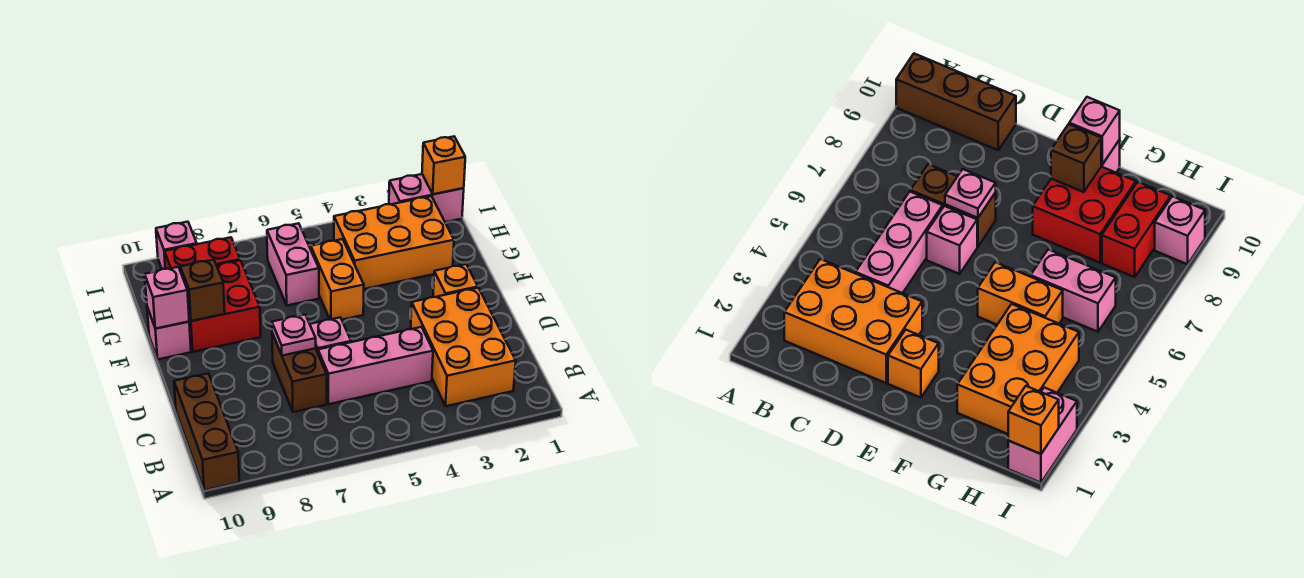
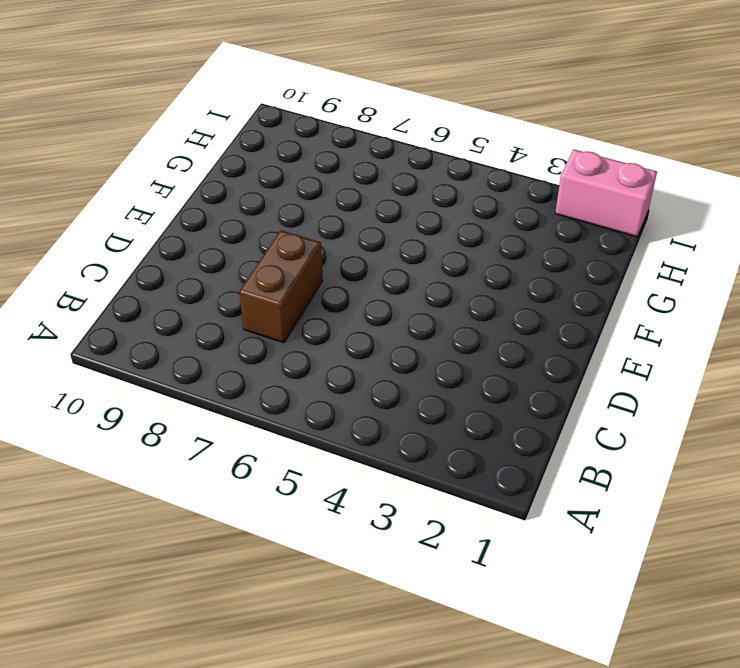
none -> brown 1x3 brick [174,373,239,490]
none -> orange 2x3 brick [411,288,516,406]
none -> pink 1x3 brick [318,327,433,404]

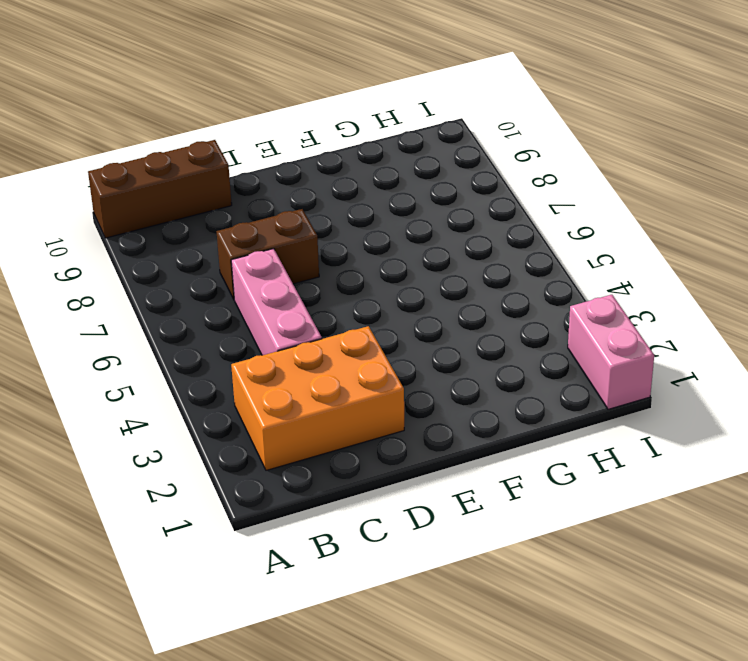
none -> pink 1x1 brick [310,317,351,353]
none -> orange 1x1 brick [433,264,478,297]
none -> orange 1x2 brick [311,239,364,320]

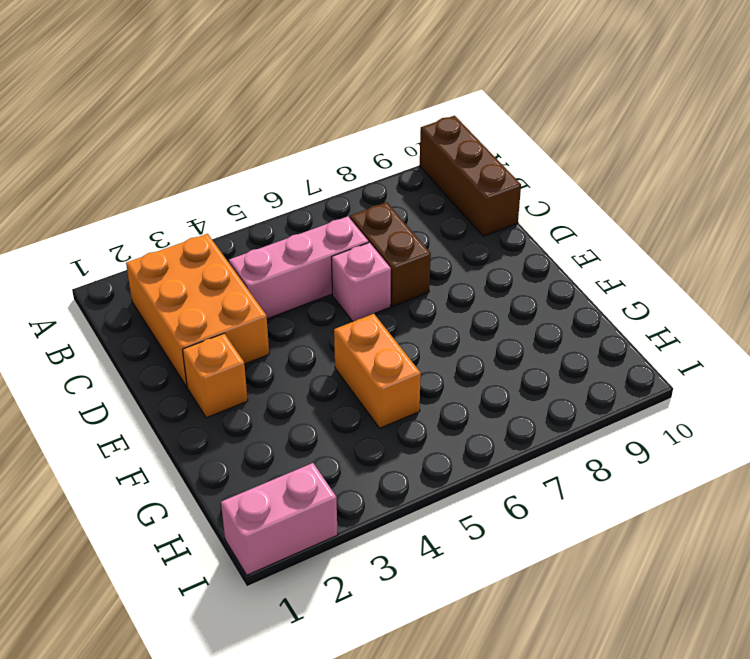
none -> red 2x2 brick [189,260,261,352]
none -> pink 1x1 brick [147,307,191,359]
none -> orange 2x3 brick [334,196,454,289]

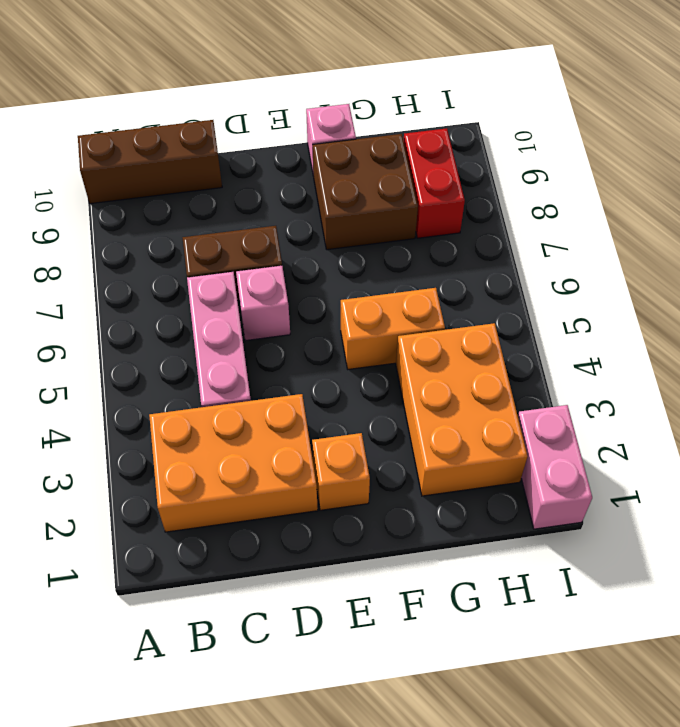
brown 2x2 brick [313,134,418,250] -> red 2x2 brick [189,260,261,352]
none -> pink 1x2 brick [267,223,319,305]
none -> pink 1x1 brick [156,222,197,269]
none -> pink 1x1 plate [272,315,316,356]

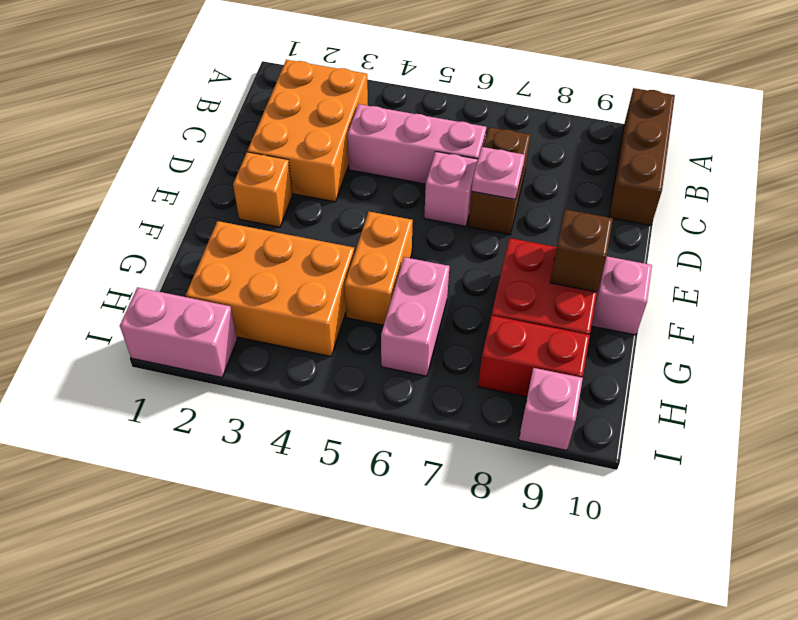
none -> pink 1x1 brick [145,267,189,329]
none -> orange 1x1 brick [422,137,465,194]

